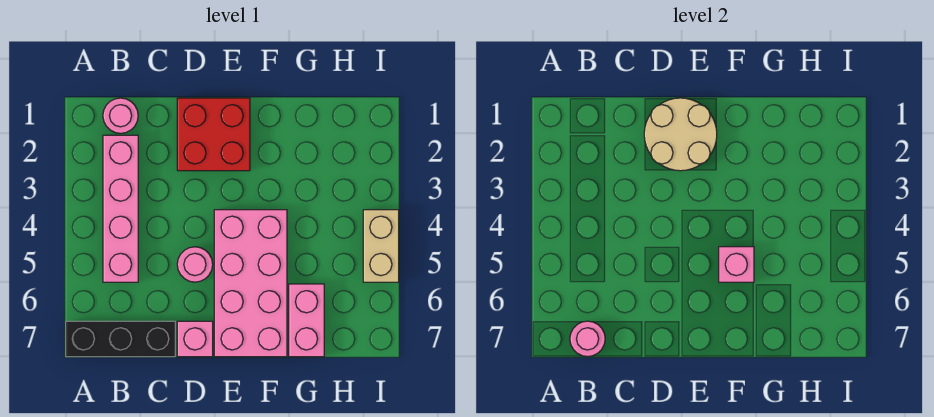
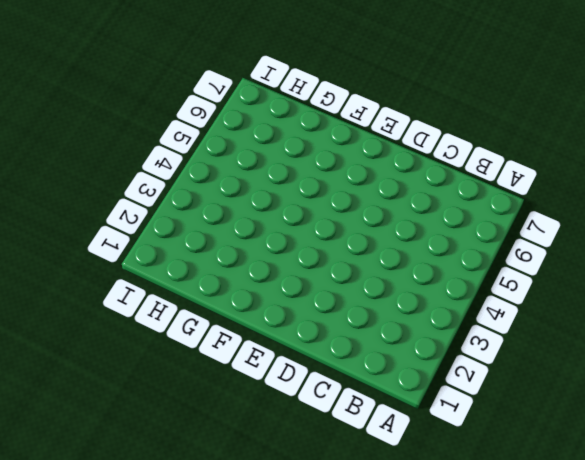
none -> black 1x3 brick [66,321,175,357]
none -> pink 1x1 round brick [103,98,138,133]
none -> pink 1x4 brick [103,135,138,282]

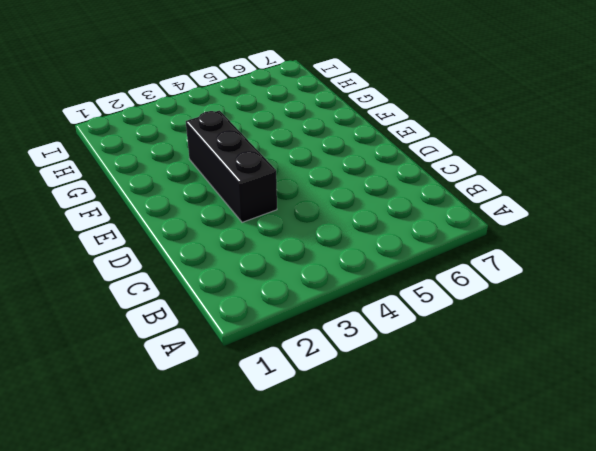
black 1x3 brick [186,111,277,222] -> black 1x3 brick moved to [66,321,175,357]
none -> pink 1x1 round brick [103,98,138,133]
none -> pink 1x4 brick [103,135,138,282]
none -> red 2x2 brick [177,98,250,171]

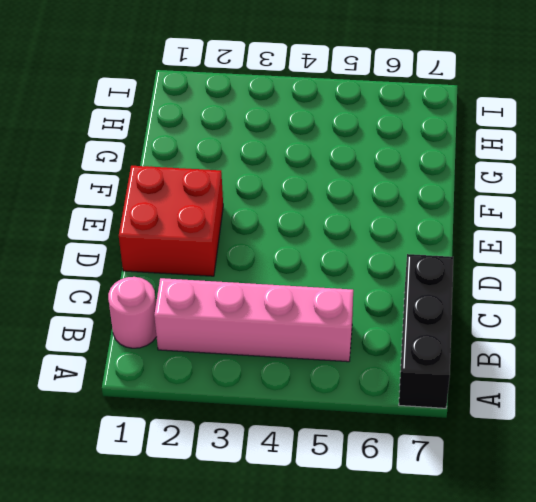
none -> pink 1x1 round brick [177,247,213,282]
none -> pink 1x1 brick [177,321,213,357]
none -> pink 2x4 brick [214,210,287,357]

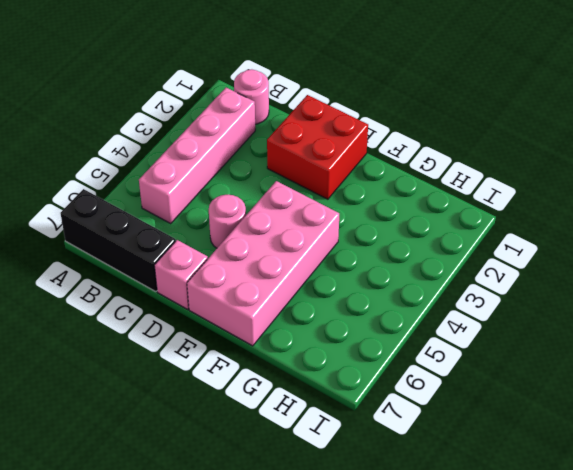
none -> pink 1x2 brick [289,284,324,357]
none -> tan 1x2 brick [363,210,399,282]
none -> pink 1x1 round brick [570,321,605,357]

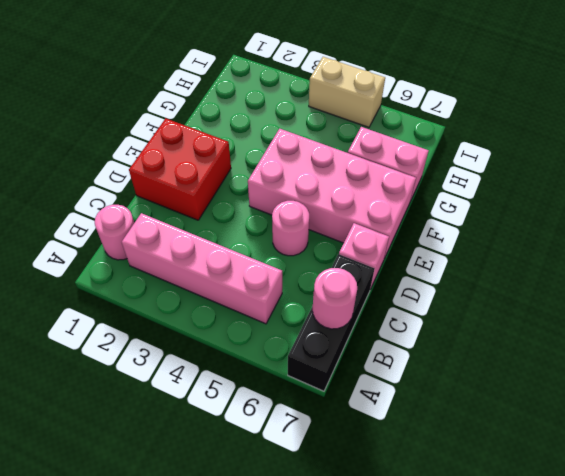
none -> tan 2x2 round brick [644,98,717,171]
none -> pink 1x1 brick [719,247,754,282]

